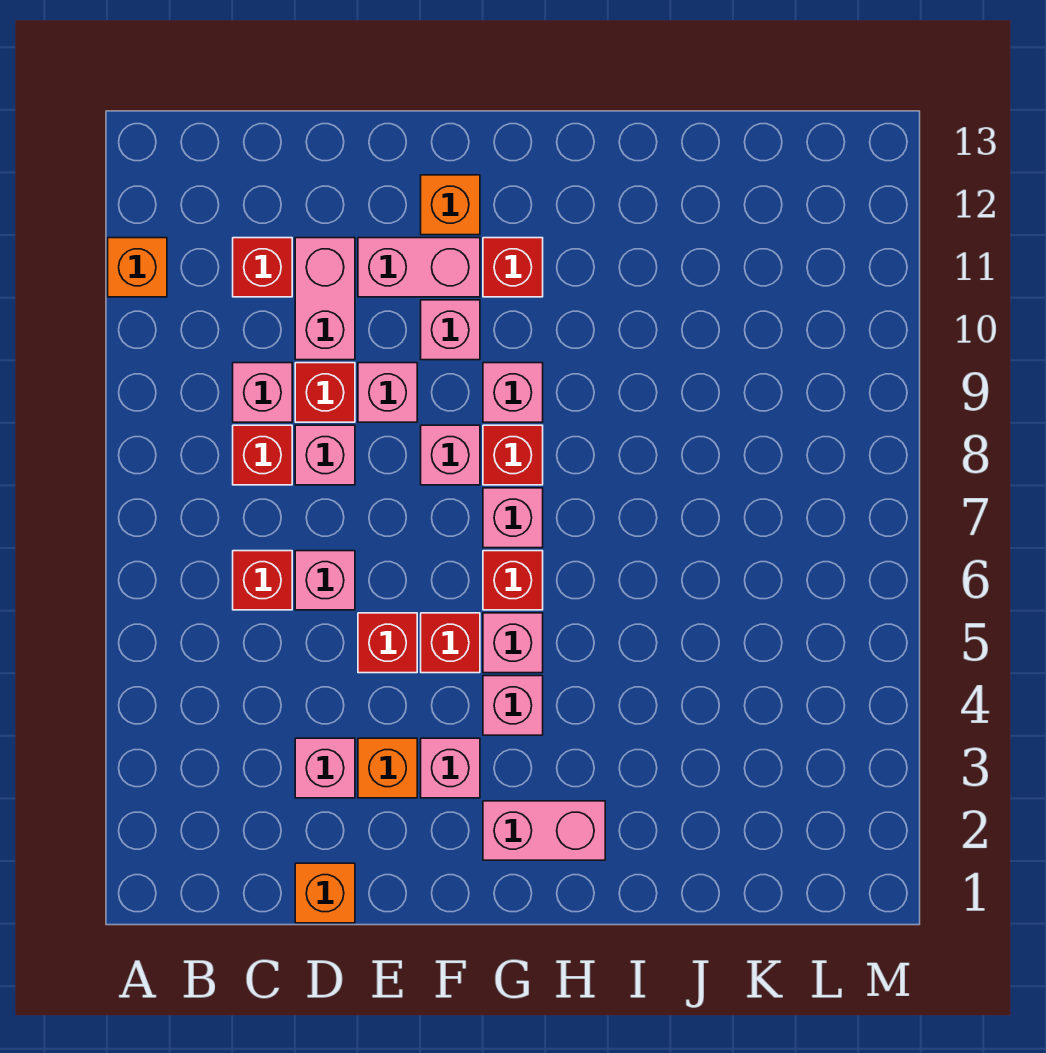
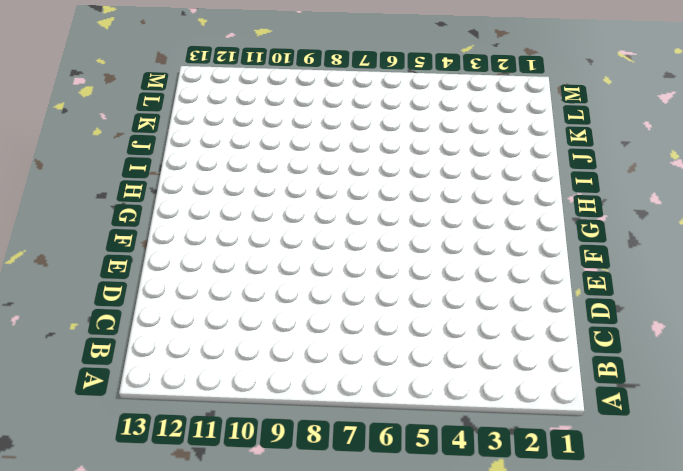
none -> orange 1x1 brick [108,238,167,297]
none -> red 1x1 brick [233,551,292,610]
none -> red 1x1 brick [233,425,292,485]

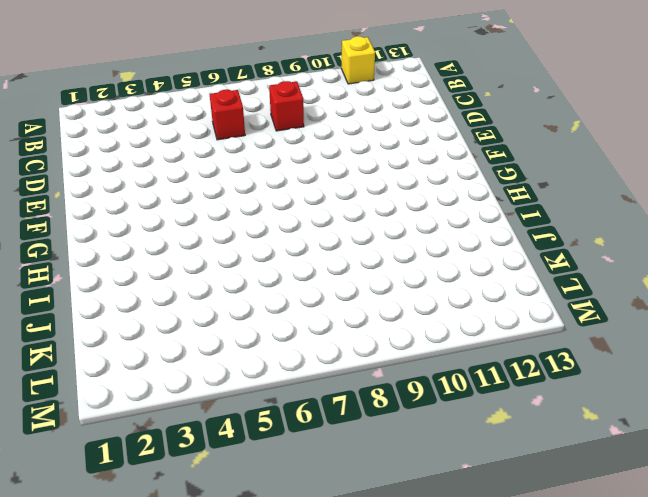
yellow 1x1 brick [341,36,375,84] -> orange 1x1 brick [108,238,167,297]
none -> pink 1x1 brick [233,363,292,422]
none -> red 1x1 brick [233,238,292,297]
none -> orange 1x1 brick [295,863,355,923]

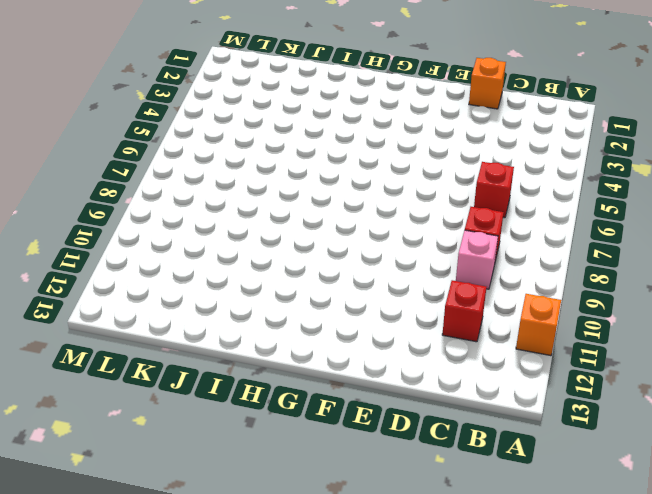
none -> pink 1x1 brick [295,738,355,798]
none -> pink 1x1 brick [295,551,355,610]
none -> pink 1x1 brick [295,425,355,485]

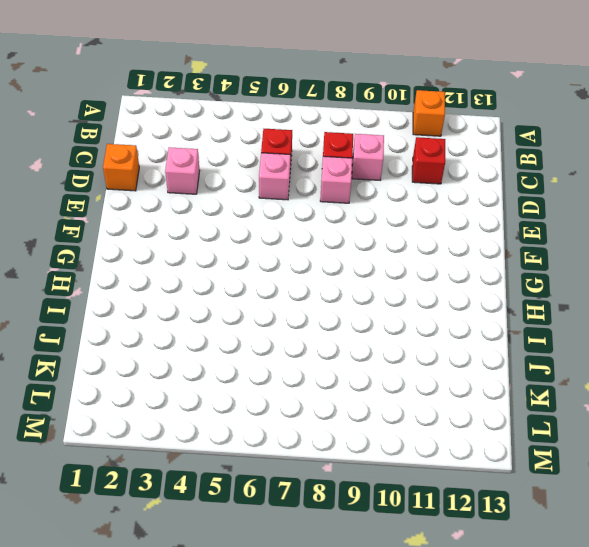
none -> red 1x1 brick [295,363,355,422]
none -> pink 1x2 brick [295,238,355,360]
none -> orange 1x1 brick [358,738,417,798]

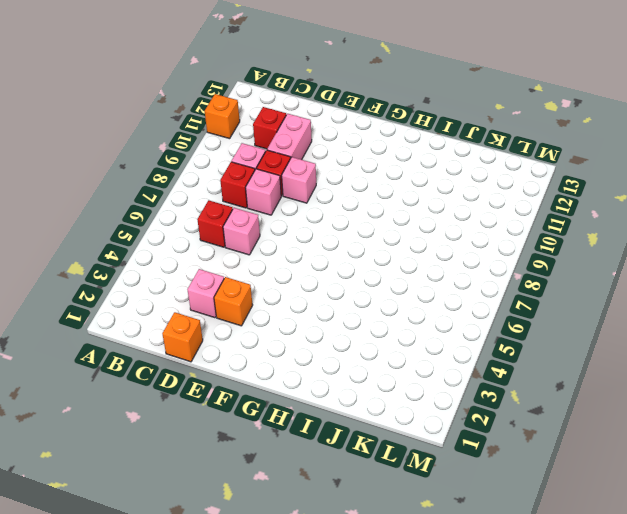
none -> red 1x1 brick [358,613,417,673]
none -> pink 1x2 brick [358,238,480,297]
none -> pink 1x1 brick [421,738,480,798]

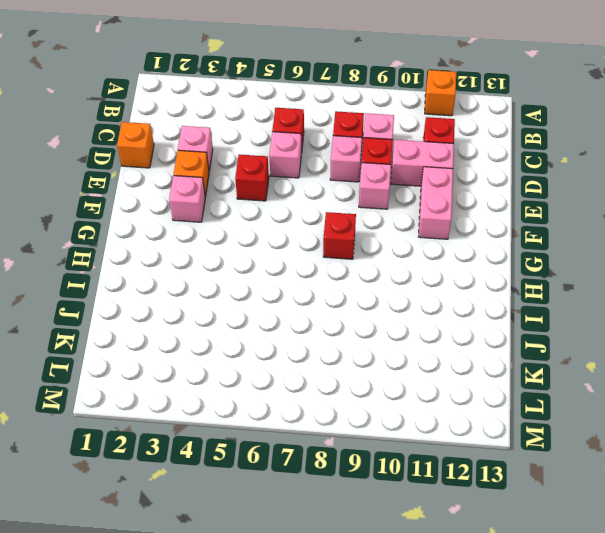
none -> red 1x1 brick [421,613,480,673]
none -> pink 1x1 brick [421,425,480,485]
none -> pink 1x1 brick [421,300,480,360]

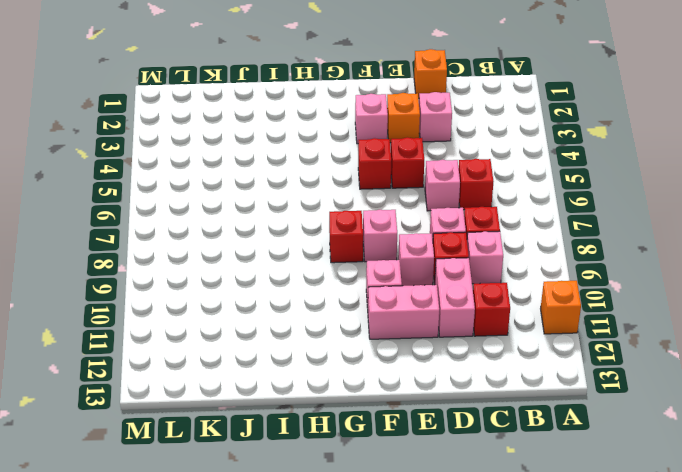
none -> orange 1x1 brick [421,175,480,235]
none -> pink 1x2 brick [483,801,605,860]
none -> pink 1x1 brick [483,676,543,735]

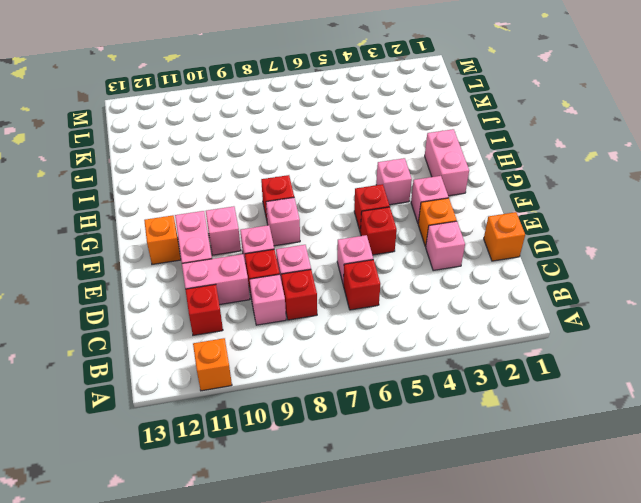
none -> pink 1x1 brick [483,613,543,673]
none -> red 1x1 brick [483,551,543,610]
none -> pink 1x1 brick [483,488,543,548]

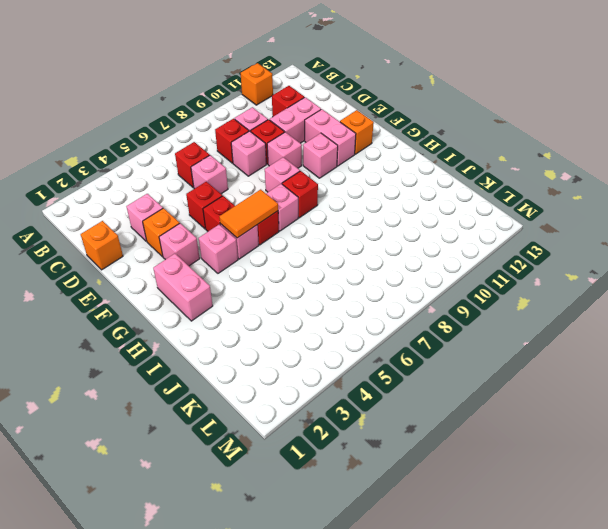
orange 1x2 tile [220,189,278,238] -> none
none -> pink 1x1 brick [483,363,543,422]
none -> red 1x1 brick [483,238,543,297]

